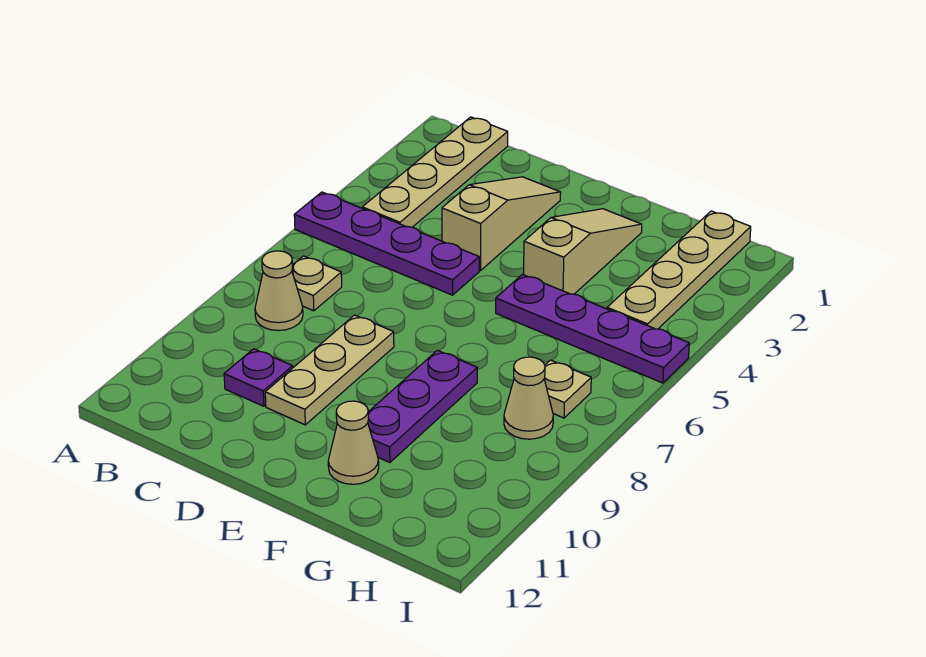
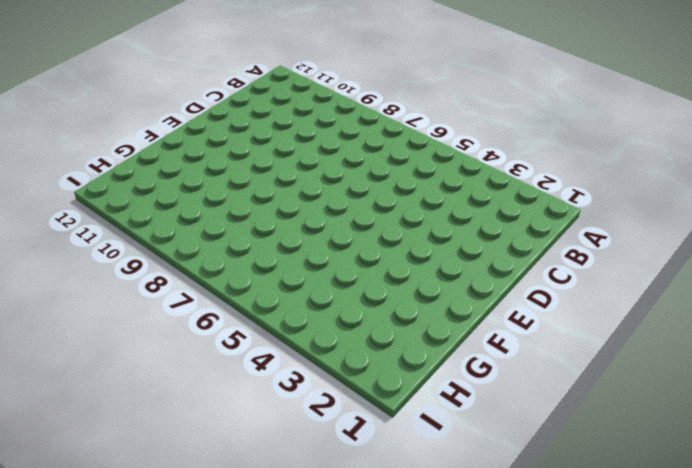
none -> purple 1x4 plate [294,192,479,295]
none -> tan 1x4 plate [362,117,508,227]
none -> tan 1x1 plate [292,256,342,311]

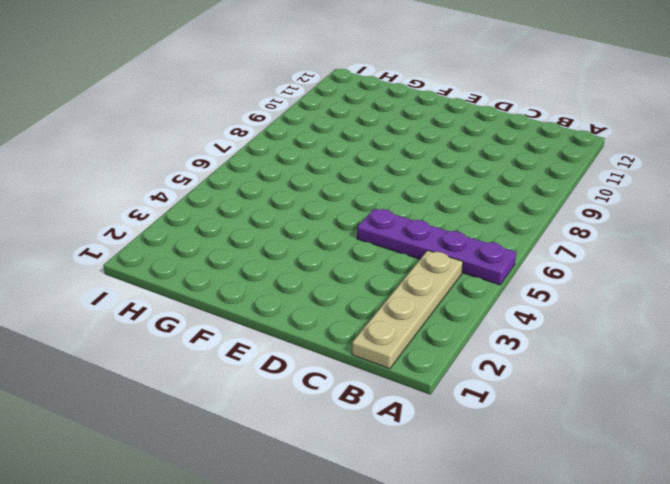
none -> tan 1x1 plate [292,256,342,311]
none -> tan 1x1 cone [255,251,303,331]
none -> purple 1x1 plate [224,349,293,406]

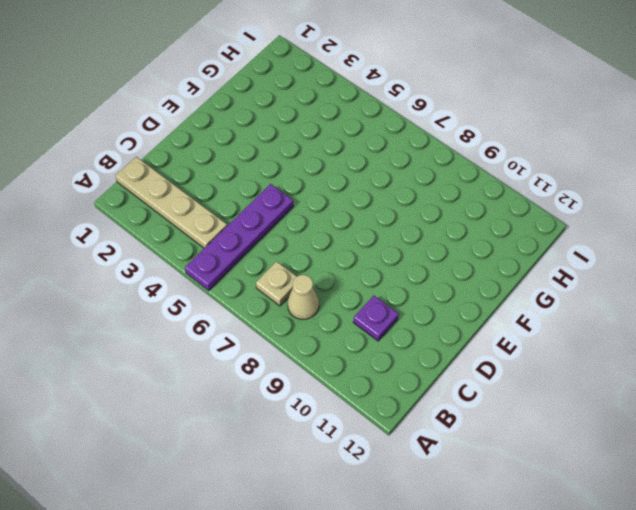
none -> tan 1x3 slope [442,177,561,271]
none -> tan 1x3 plate [265,315,394,425]
none -> tan 1x3 slope [524,209,642,294]

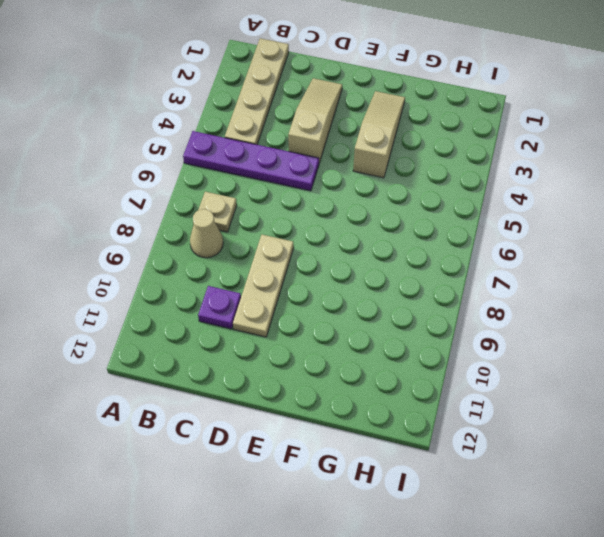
none -> purple 1x4 plate [496,274,689,383]
none -> purple 1x3 plate [368,350,477,463]
none -> tan 1x1 cone [328,401,379,484]

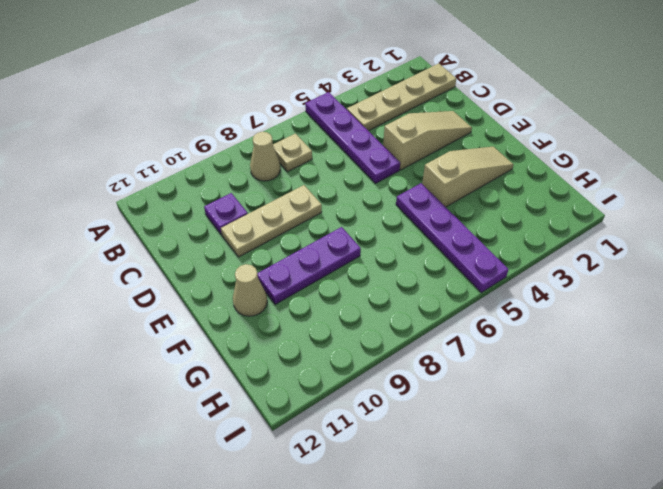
none -> tan 1x4 plate [607,211,751,329]
none -> tan 1x1 plate [544,360,591,418]
none -> tan 1x1 cone [504,357,553,439]

